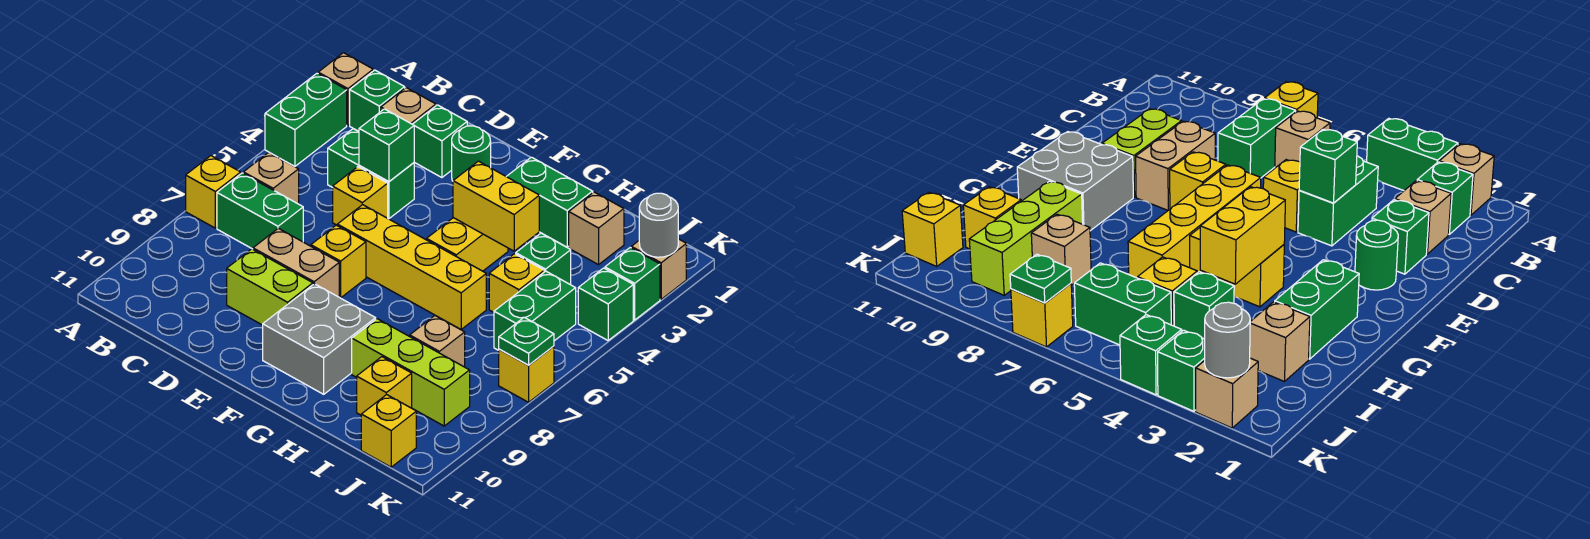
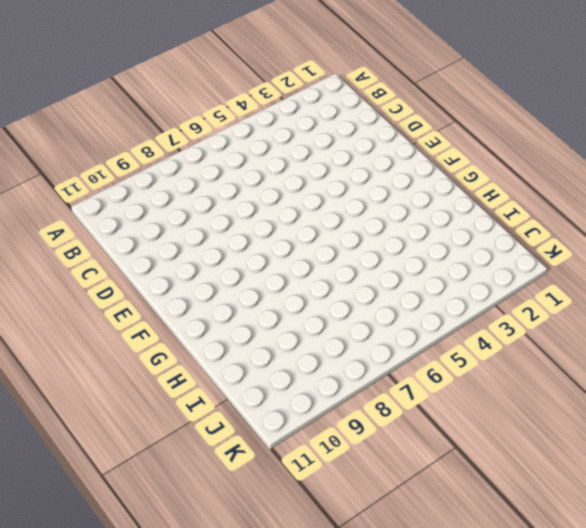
none -> tan 1x1 brick [318,53,373,125]
none -> green 1x2 brick [265,73,347,167]
none -> yellow 1x1 brick [186,156,241,228]
none -> green 1x1 brick [350,70,405,132]

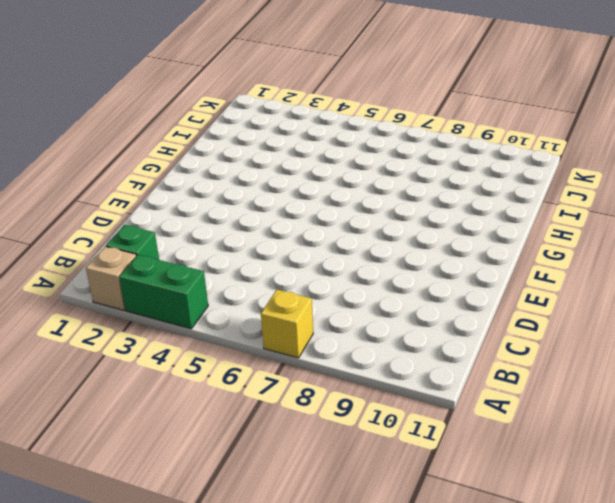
none -> tan 1x1 brick [243,152,299,204]
none -> green 1x2 brick [217,173,303,249]
none -> tan 1x1 brick [381,88,436,124]
none -> green 1x2 brick [328,129,414,219]

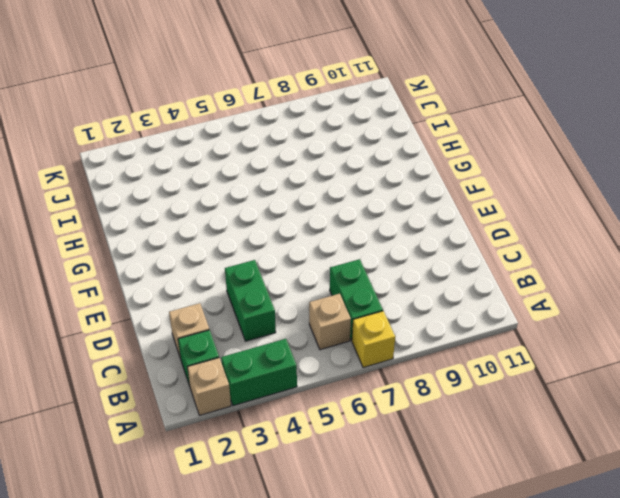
none -> green 1x1 brick [413,105,467,178]
none -> yellow 1x1 brick [333,167,388,225]
none -> tan 1x2 brick [253,228,339,297]
none -> lime 1x2 brick [227,249,313,325]

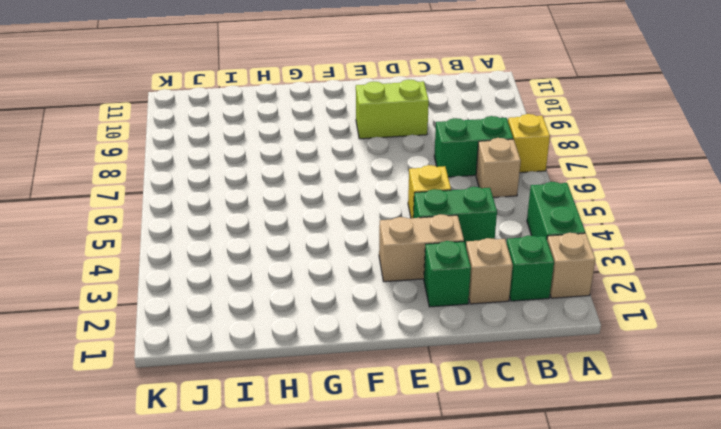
tan 1x2 brick [379,214,464,282] -> tan 1x2 brick moved to [253,228,339,297]
none -> green 1x1 round brick [452,126,491,181]
none -> yellow 1x4 brick [337,205,486,329]
none -> yellow 1x1 brick [311,225,366,298]
none -> grey 2x2 brick [263,284,376,394]

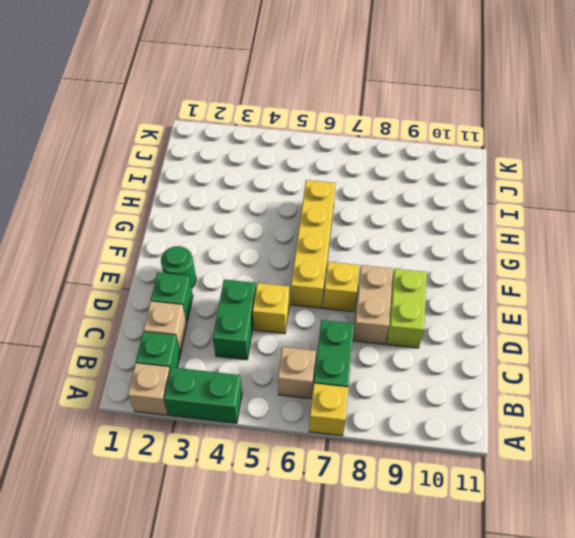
none -> grey 2x2 brick [263,284,376,394]
none -> green 1x2 brick [506,157,593,247]
none -> yellow 1x2 brick [427,218,508,271]
none -> lime 1x3 brick [352,319,470,426]

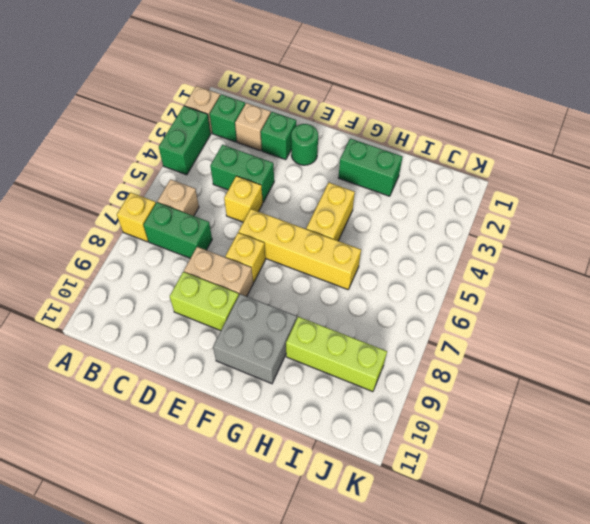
none -> tan 1x1 brick [569,192,624,265]
none -> green 1x1 brick [516,233,571,285]
none -> yellow 1x1 brick [489,254,544,312]
none -> tan 1x1 brick [410,316,465,367]

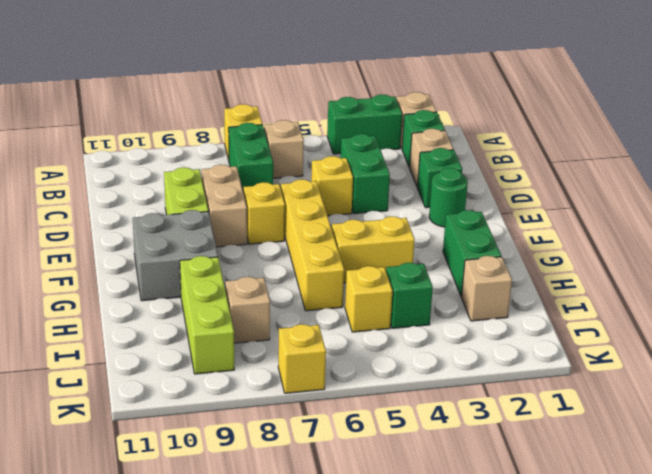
none -> yellow 1x1 brick [357,357,412,415]
none -> green 1x2 brick [494,271,576,350]
none -> yellow 1x1 brick [361,395,416,467]
none -> tan 1x1 brick [631,239,686,299]

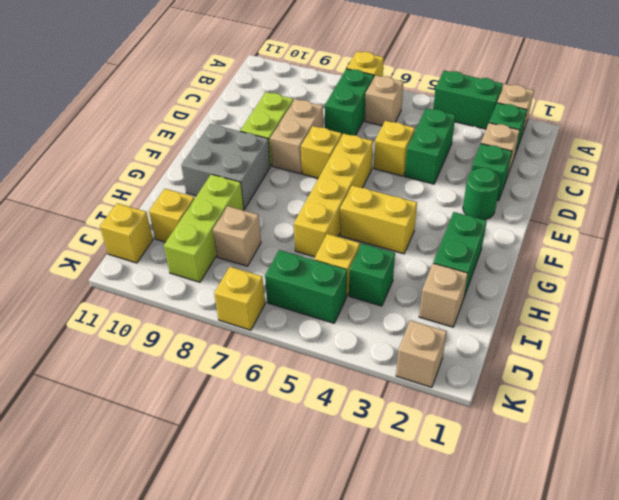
none -> green 1x1 brick [605,248,660,320]
none -> green 1x1 brick [578,268,633,340]
none -> green 1x1 brick [359,109,414,182]
none -> yellow 1x2 brick [453,161,539,251]

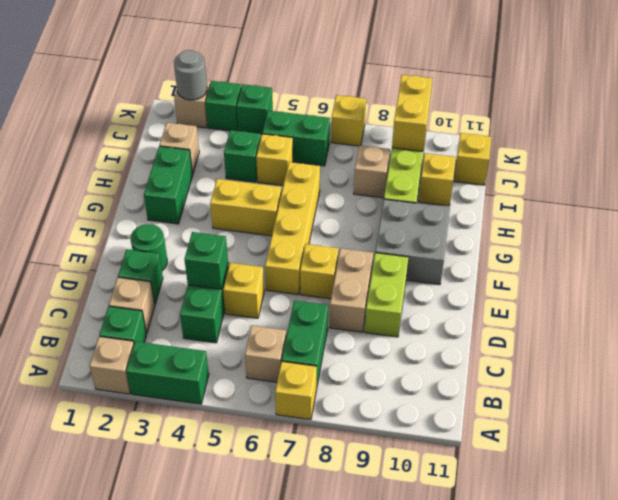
yellow 1x2 brick [392,75,433,151] -> yellow 1x2 brick moved to [453,161,539,251]
none -> green 1x1 plate [499,317,554,365]

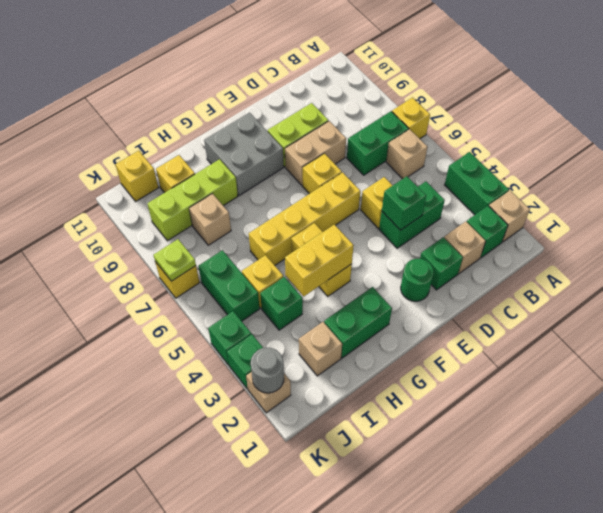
lime 1x1 plate [154,239,196,281] -> green 1x1 plate [499,317,554,365]

